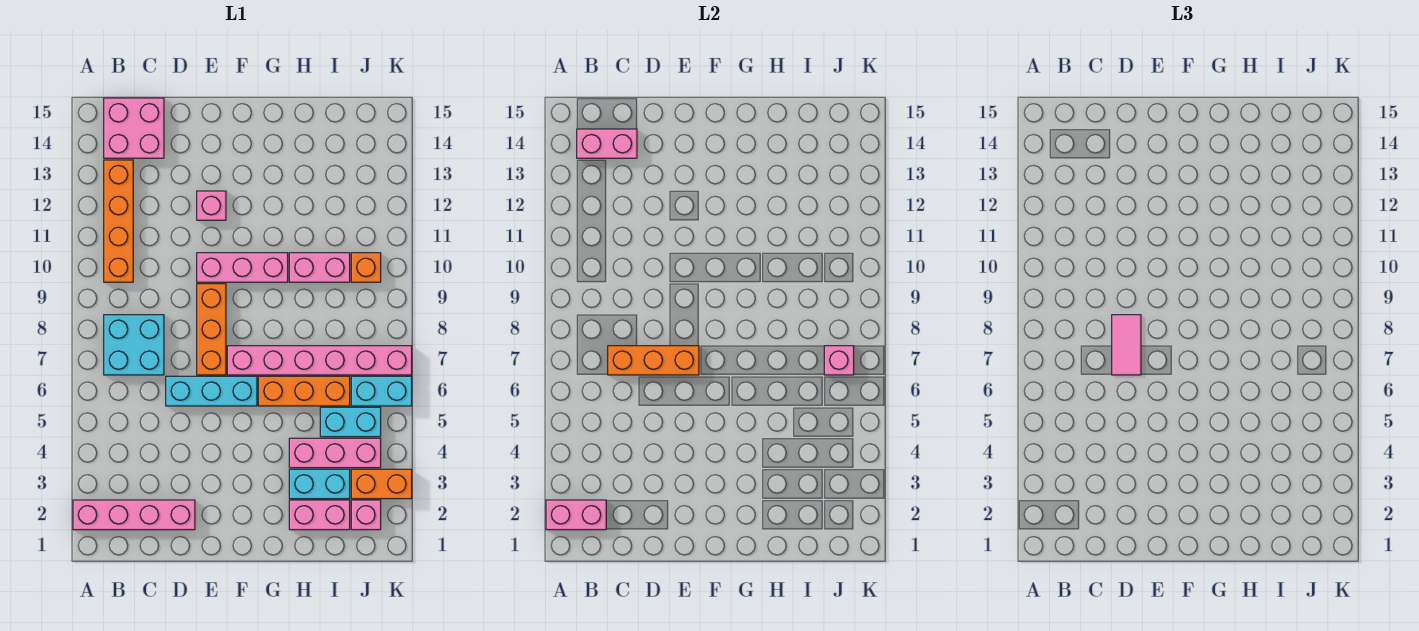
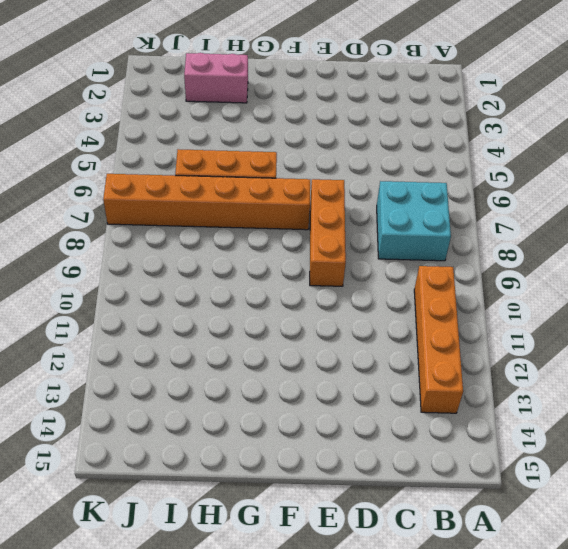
orange 1x6 brick [103,174,310,230] -> pink 1x6 brick [227,346,412,375]
none -> pink 1x4 brick [73,500,195,530]
none -> pink 2x2 brick [104,98,164,158]
none -> cyan 1x3 brick [166,376,257,406]

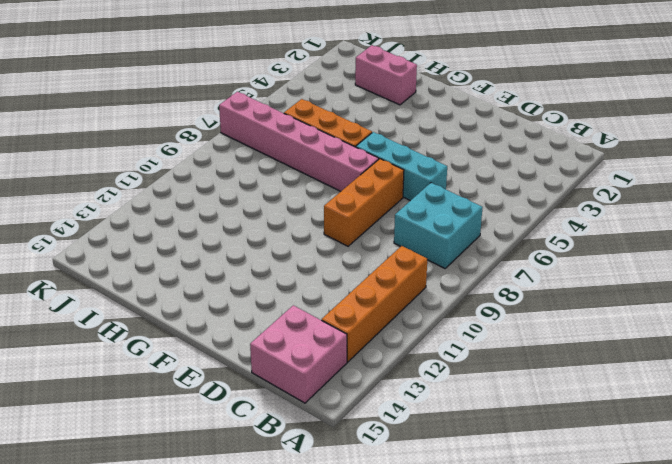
none -> pink 1x4 brick [73,500,195,530]
none -> pink 1x3 brick [197,253,288,282]
none -> pink 1x1 brick [197,191,226,220]

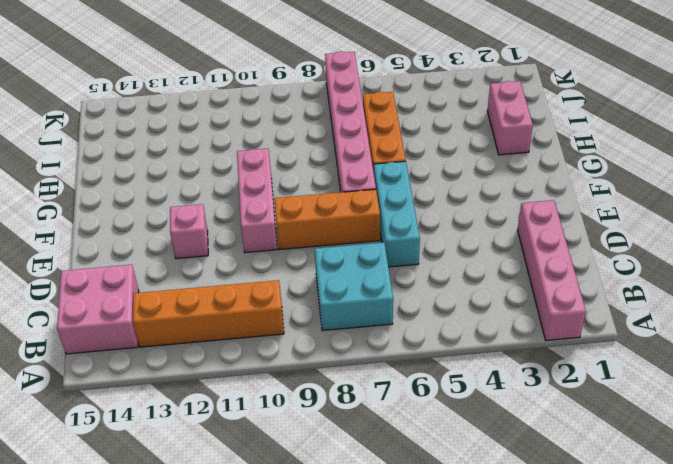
none -> cyan 1x2 brick [289,469,350,499]
none -> pink 1x3 brick [289,438,381,468]
none -> pink 1x2 brick [289,253,350,282]

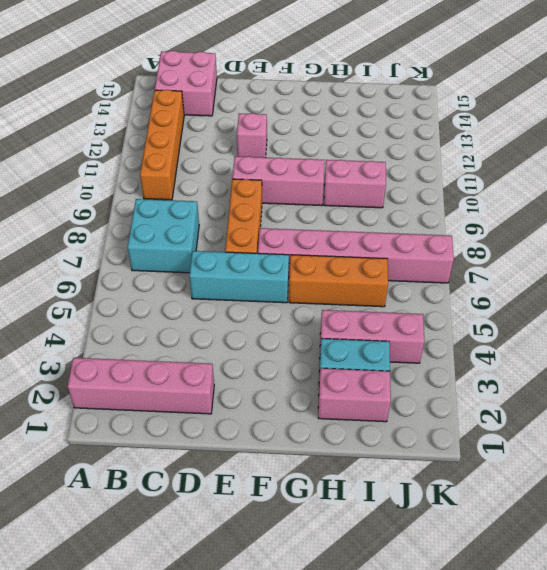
none -> cyan 1x2 brick [320,407,381,437]
none -> pink 1x1 brick [351,500,381,530]
none -> orange 1x2 brick [351,469,412,499]

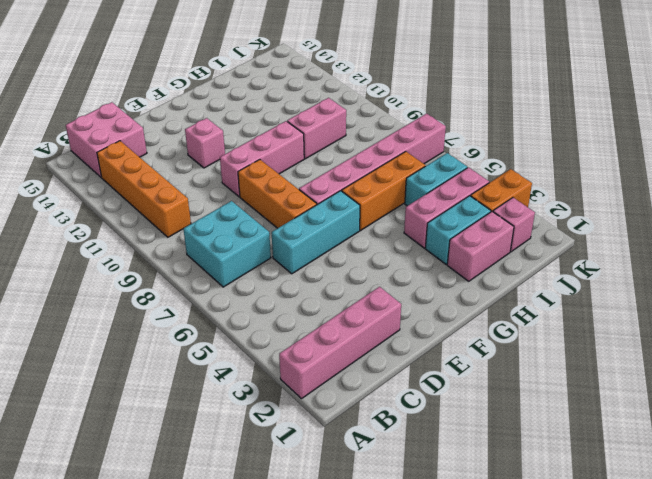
none -> cyan 1x2 brick [351,376,412,406]
none -> orange 1x1 brick [351,253,381,282]
none -> pink 1x2 brick [546,500,606,530]

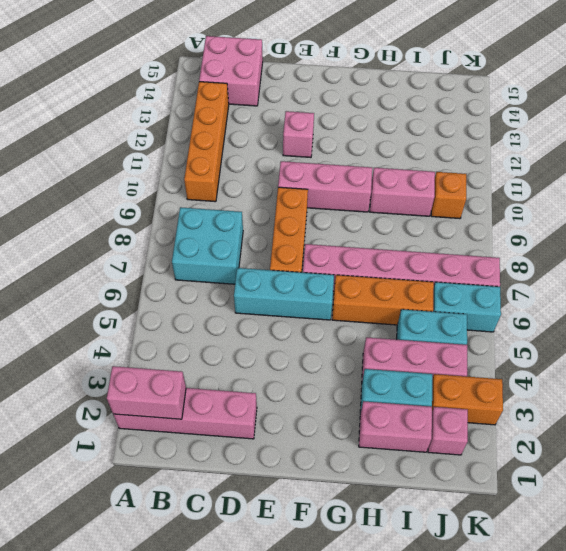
none -> pink 1x2 brick [577,129,637,158]
none -> orange 1x3 brick [608,346,699,375]
none -> pink 1x1 brick [824,346,854,375]

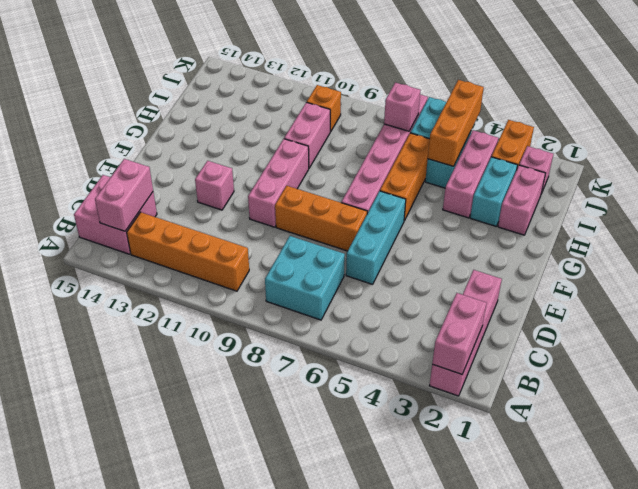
orange 1x3 brick [428,80,484,166] -> orange 1x3 brick moved to [608,346,699,375]
none -> pink 1x2 tile [1112,315,1141,375]

